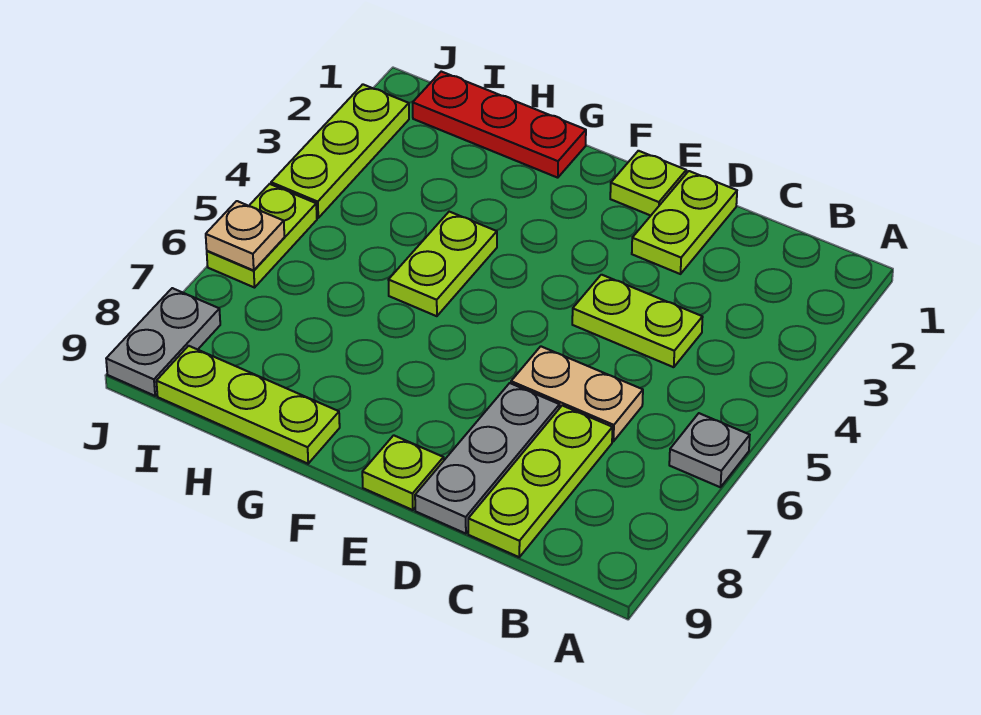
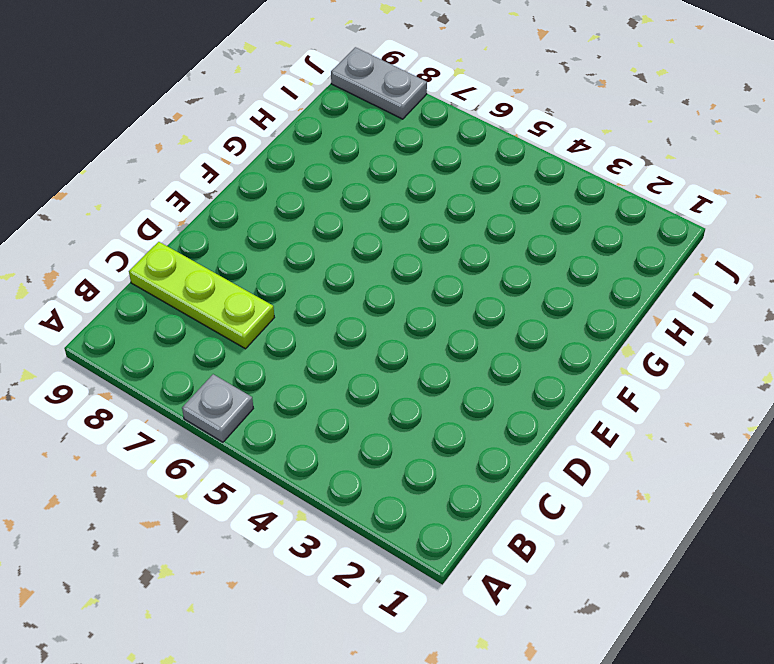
none -> lime 1x2 plate [572,275,703,367]
none -> tan 1x2 plate [511,346,643,441]
none -> lime 1x2 plate [632,171,737,274]

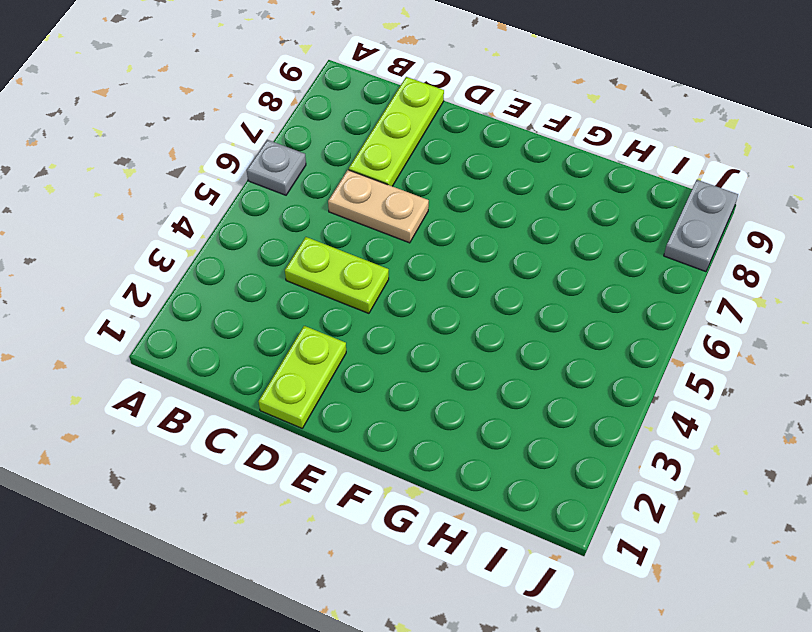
none -> grey 1x3 plate [415,383,560,534]
none -> lime 1x1 plate [610,151,686,216]
none -> lime 1x1 plate [362,435,444,510]

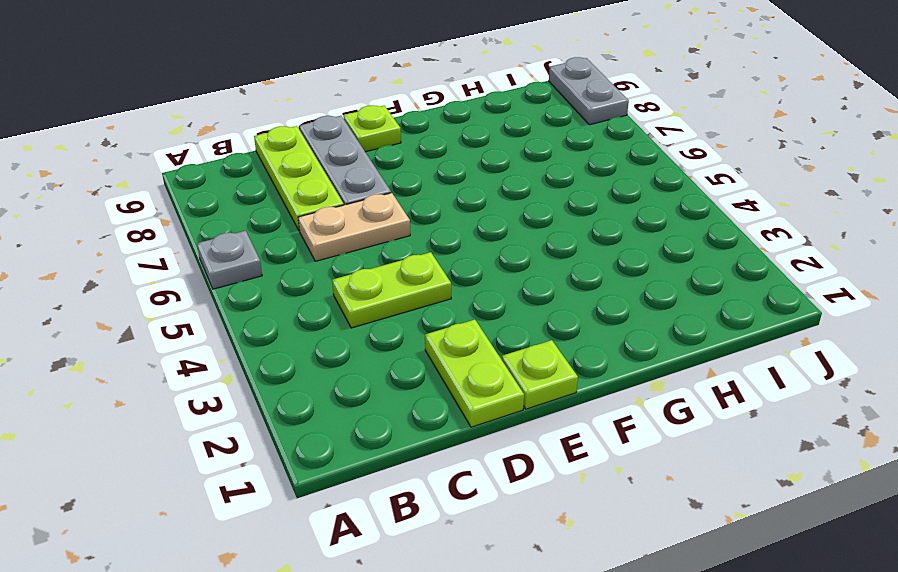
none -> red 1x3 plate [413,72,586,178]
none -> lime 1x2 plate [389,212,497,316]
none -> lime 1x3 plate [156,346,340,464]

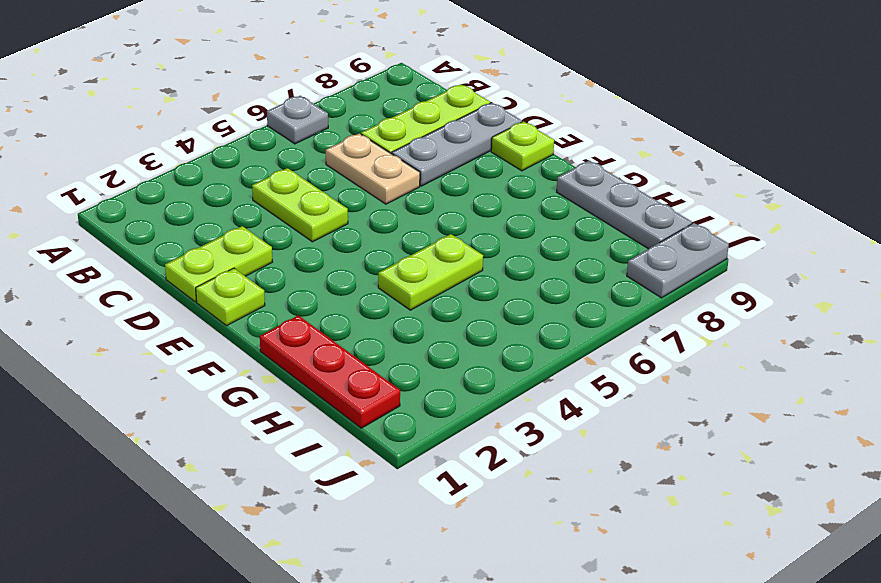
grey 1x3 plate [557,161,692,249] -> lime 1x3 plate [156,346,340,464]
none -> lime 1x3 plate [271,84,409,218]
none -> lime 1x2 plate [207,184,317,288]
none -> tan 1x1 plate [206,201,284,270]

